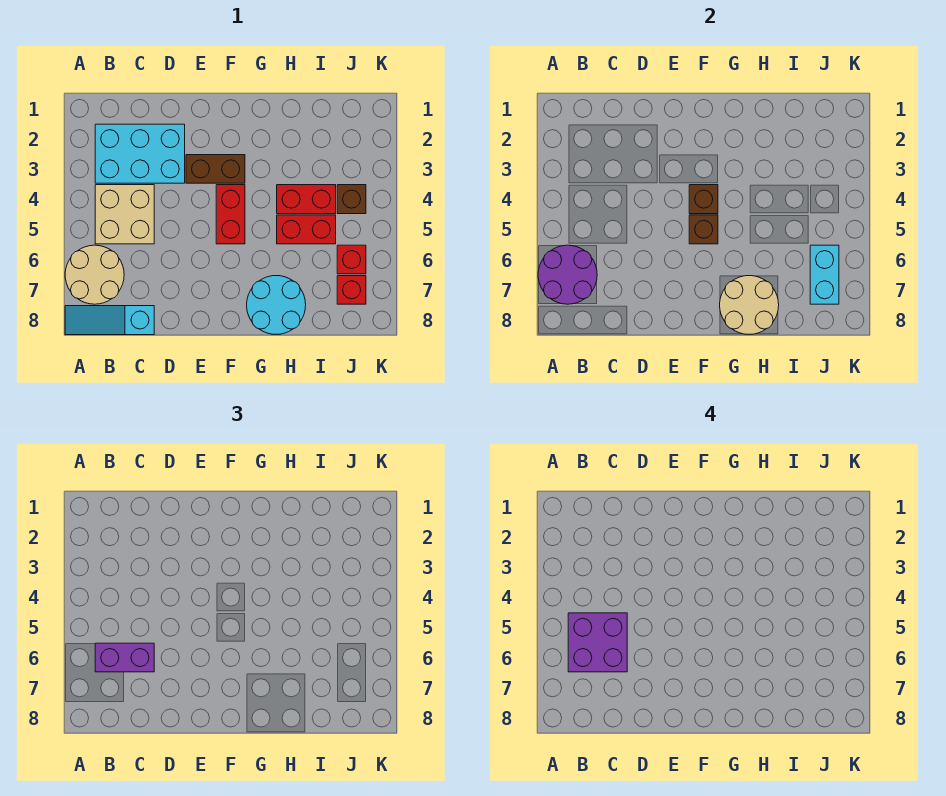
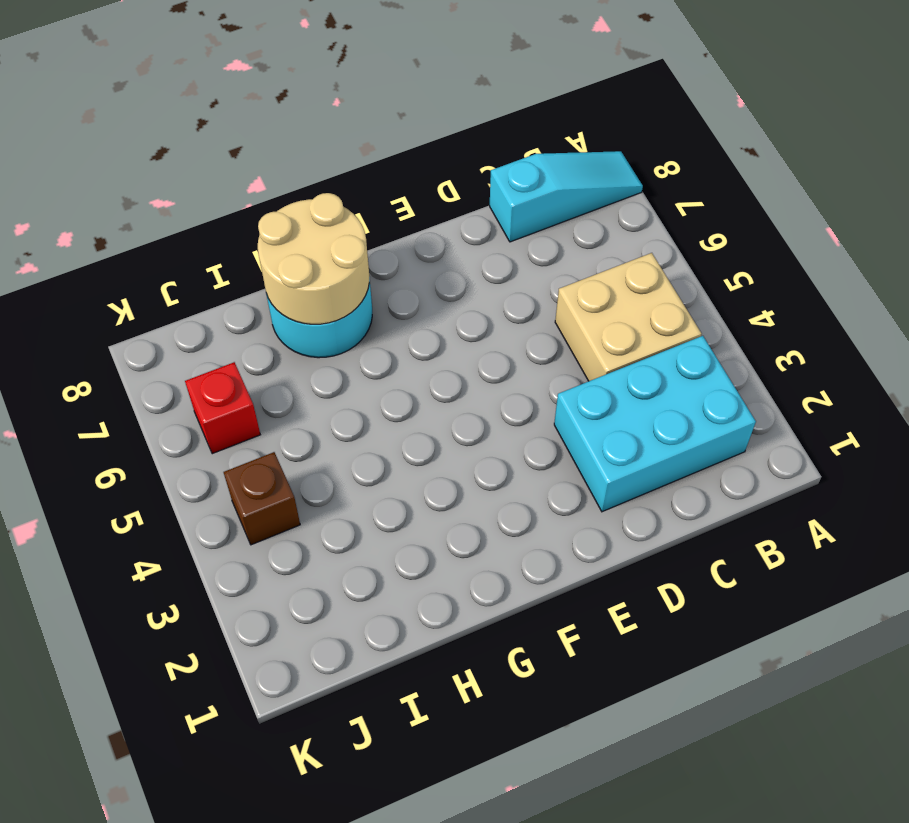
none -> tan 2x2 round brick [65,245,124,304]
none -> brown 1x2 brick [186,155,245,183]
none -> red 1x2 brick [216,185,245,244]

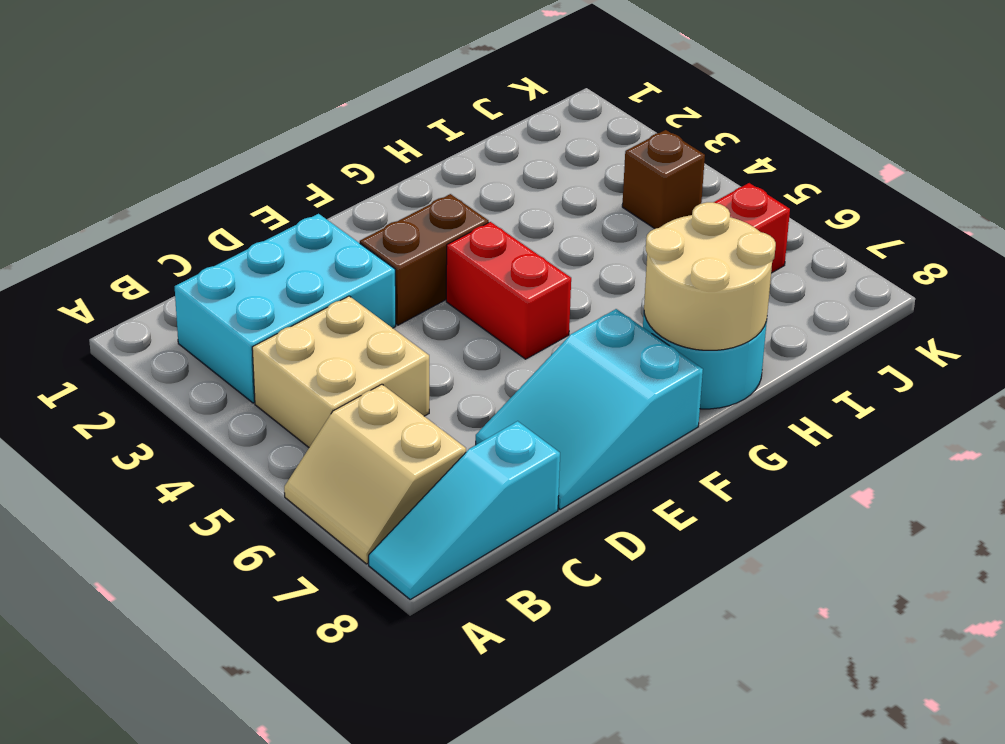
tan 2x2 slope [284,384,466,564] -> tan 2x2 round brick [65,245,124,304]
cyan 2x3 slope [476,309,703,509] -> none
none -> red 1x2 brick [277,185,336,214]
none -> red 1x2 brick [277,215,336,244]
none -> red 1x1 brick [337,276,366,304]

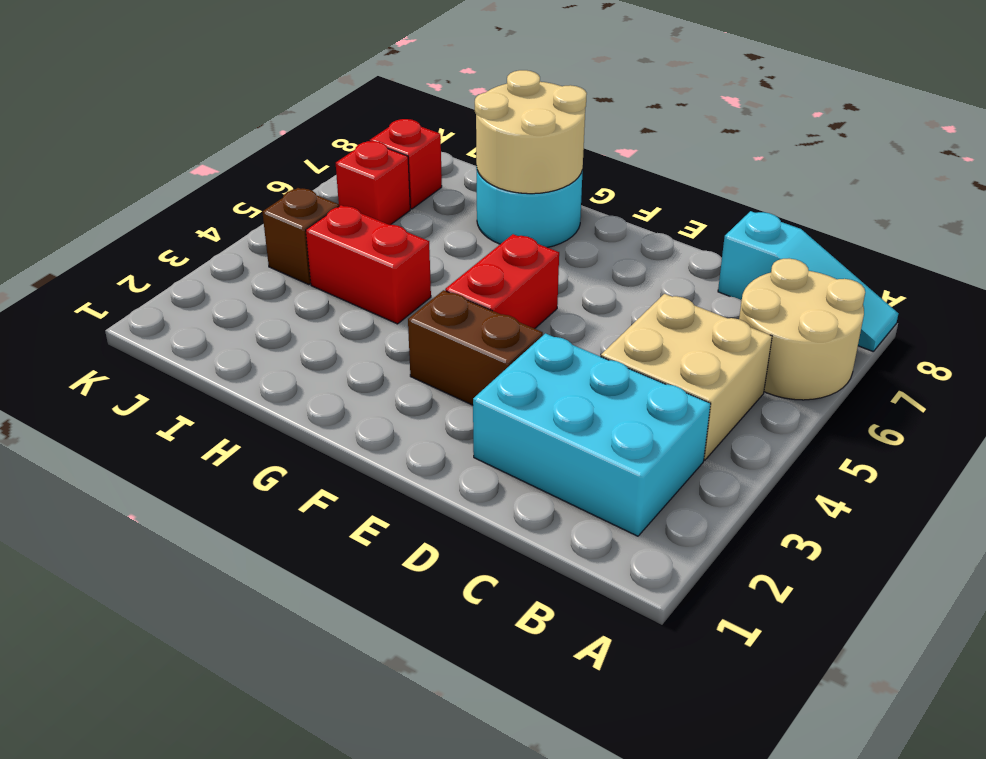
none -> red 1x2 brick [277,215,336,244]
none -> purple 2x2 round brick [538,245,597,304]
none -> brown 1x1 brick [689,185,718,214]

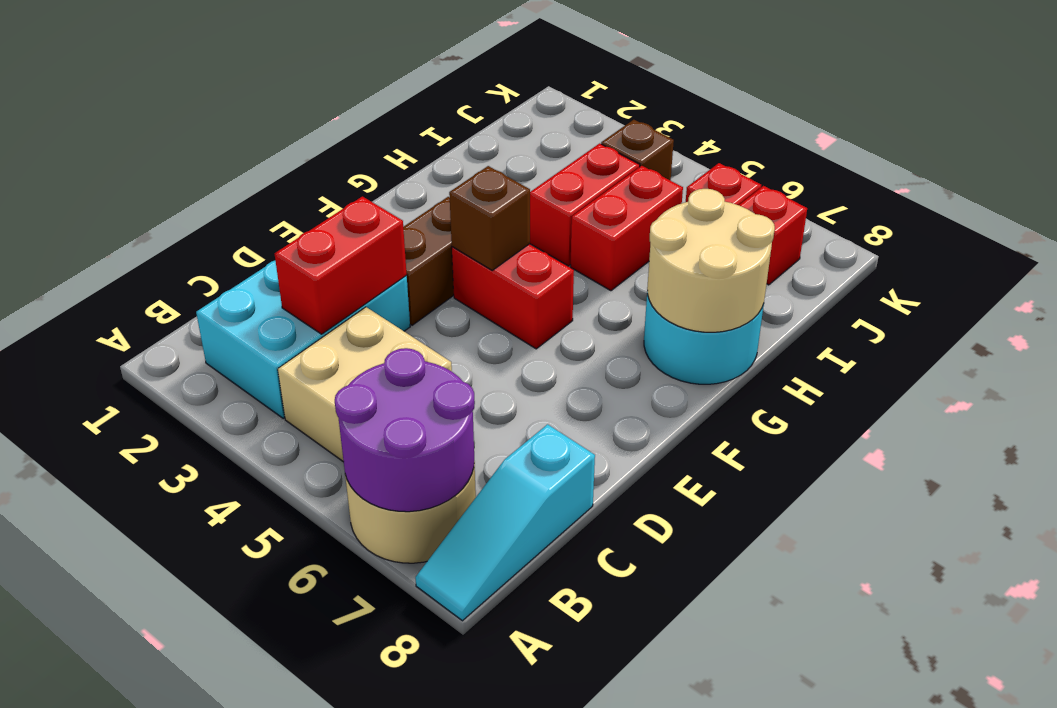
red 1x2 brick [275,196,407,334] -> none
none -> brown 1x1 brick [689,215,718,244]
none -> cyan 1x2 brick [810,245,839,304]
none -> purple 1x2 brick [95,643,154,672]

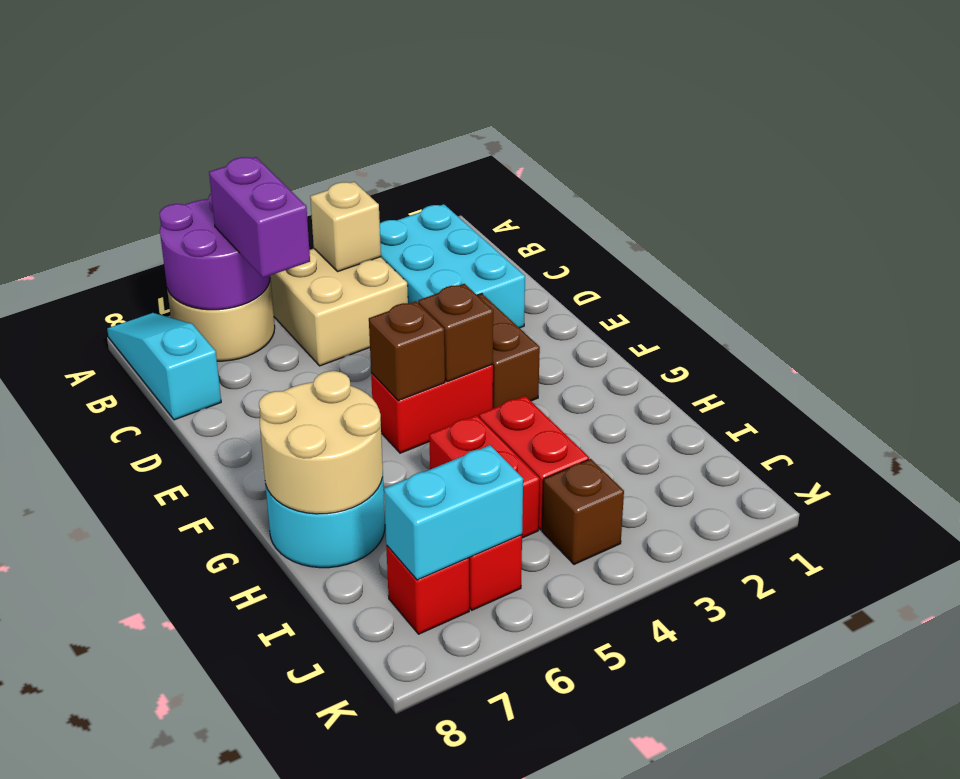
tan 1x1 brick [310,182,381,272] -> none
none -> purple 2x2 brick [568,613,627,672]

